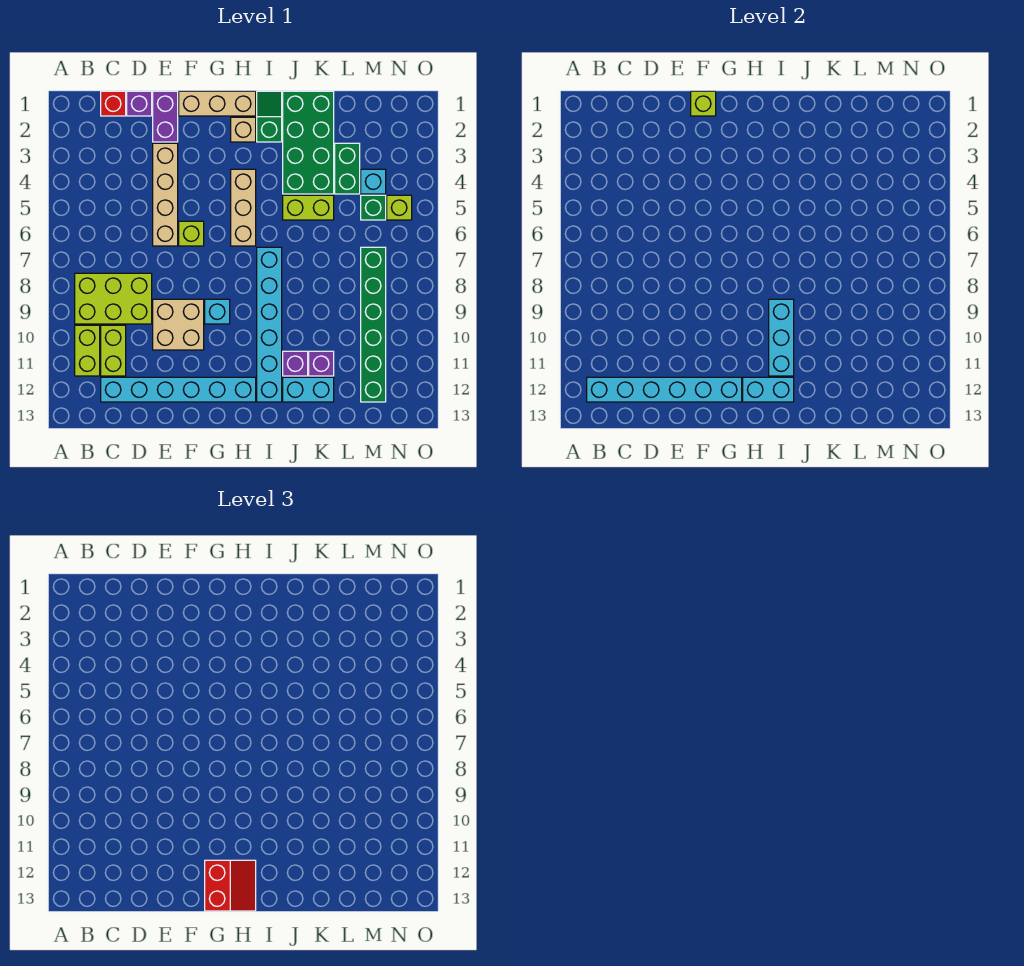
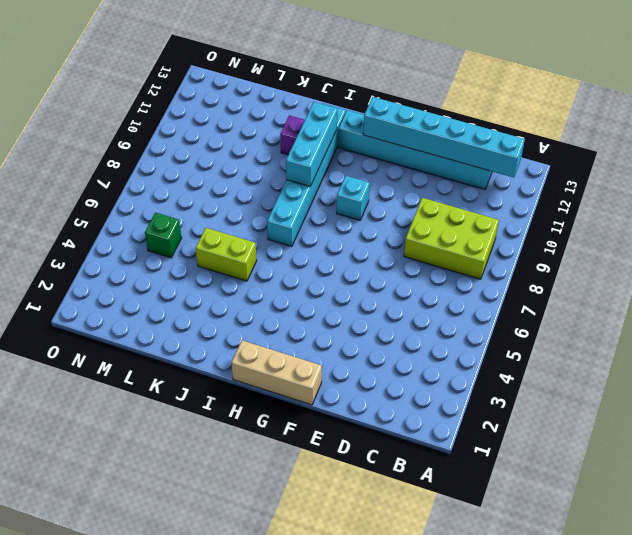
none -> lime 1x2 brick [75,325,100,376]
none -> red 1x1 brick [101,91,126,116]
none -> lime 1x2 brick [101,325,126,376]
none -> purple 1x1 brick [127,91,152,116]

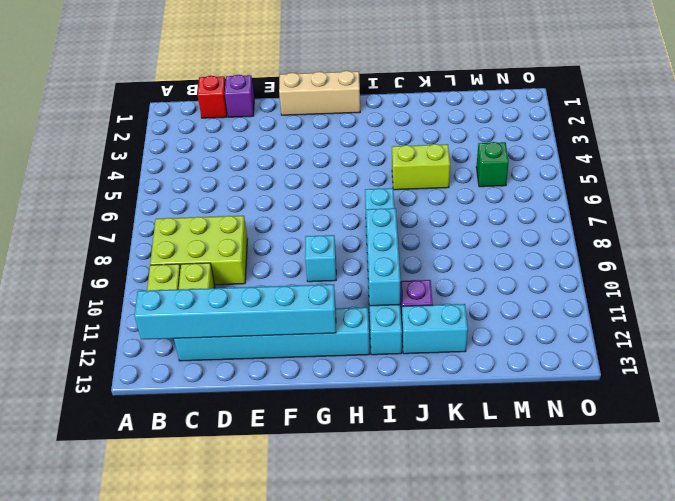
none -> purple 1x2 brick [153,91,178,142]
none -> tan 1x4 brick [153,143,178,246]
none -> tan 2x2 brick [153,299,204,350]
none -> lime 1x1 brick [179,221,204,246]

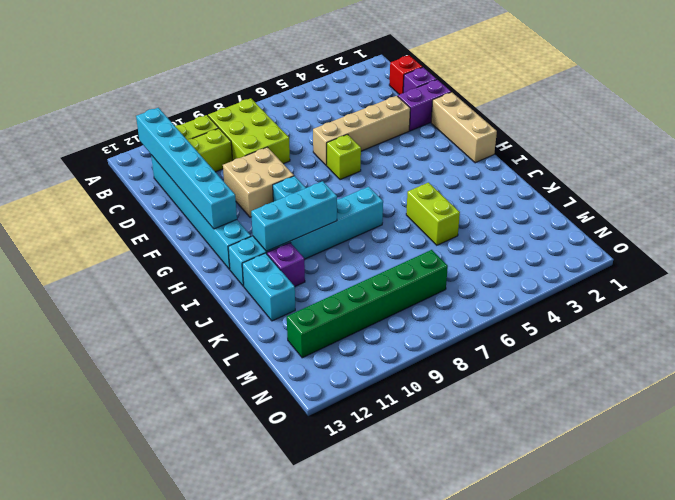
none -> tan 1x1 brick [231,117,256,142]
none -> tan 1x3 brick [231,169,256,246]
none -> green 1x2 slope [257,91,282,142]
none -> green 2x4 brick [283,91,334,194]

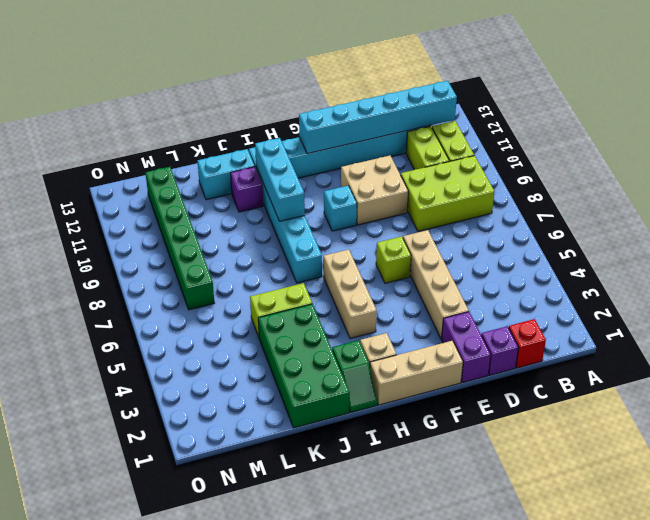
none -> purple 1x1 brick [309,351,334,376]
none -> green 1x2 brick [335,143,360,194]
none -> cyan 1x1 brick [361,169,386,194]
none -> green 1x1 brick [361,195,386,220]

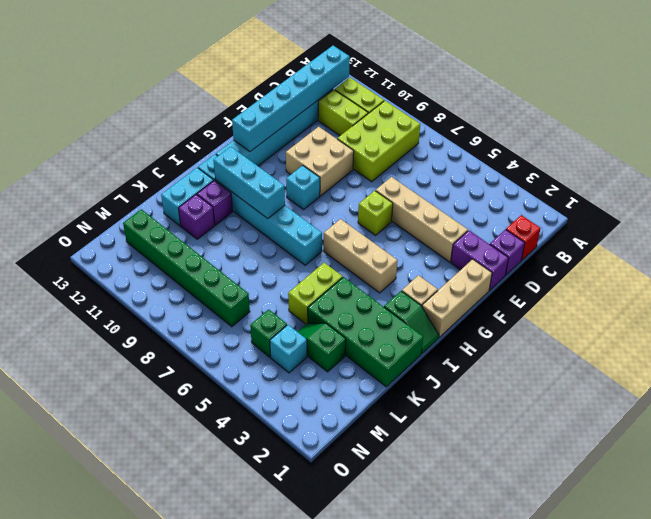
green 1x2 slope [298,323,346,372] -> green 1x2 brick [335,143,360,194]
none -> lime 1x1 brick [387,195,412,220]
none -> lime 1x1 brick [691,91,716,116]
none -> cyan 1x2 brick [743,377,794,402]
none -> red 2x2 slope [205,860,256,911]

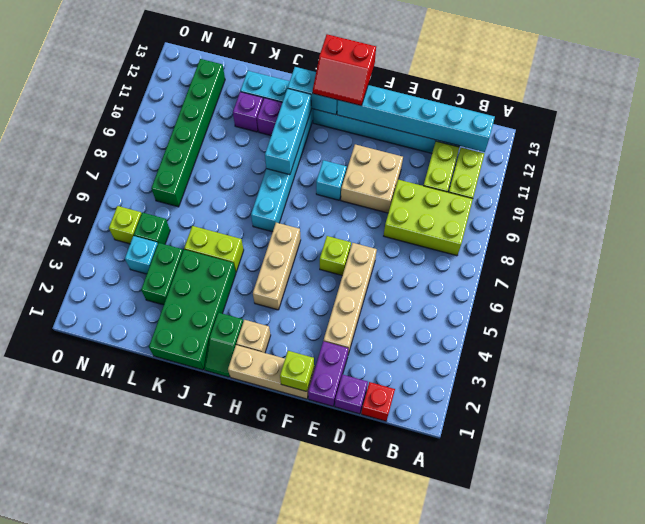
red 2x2 slope [313,34,376,106] -> red 2x2 slope turned to [205,860,256,911]

